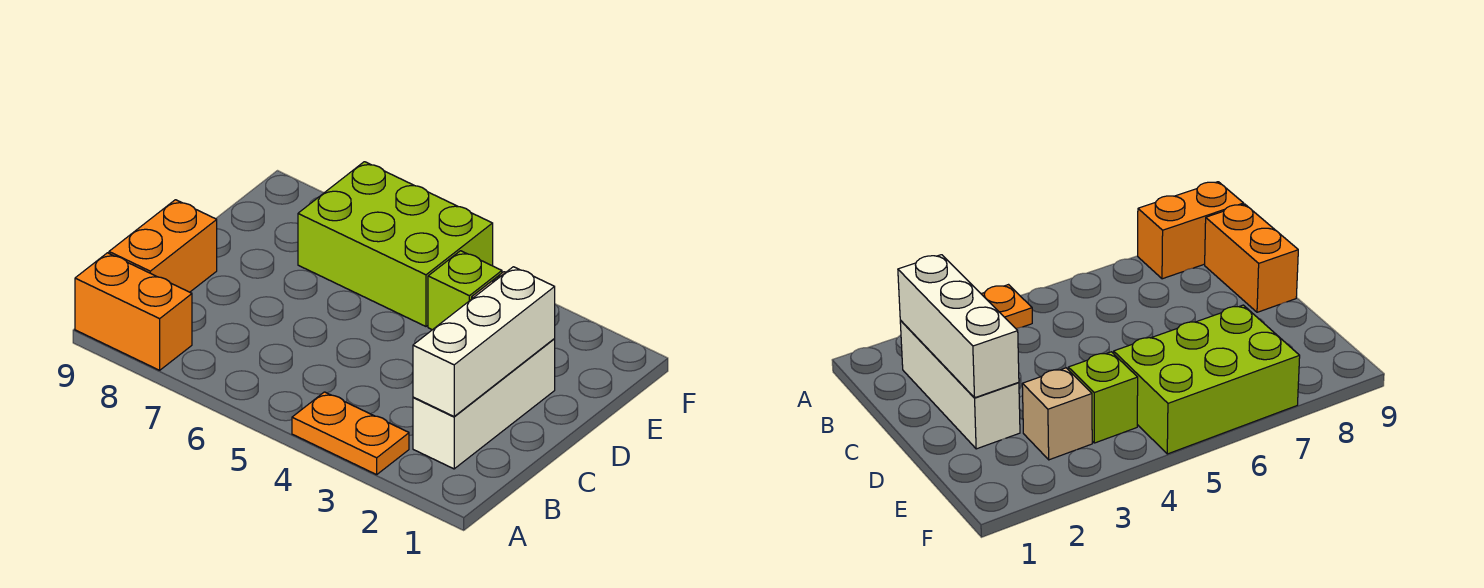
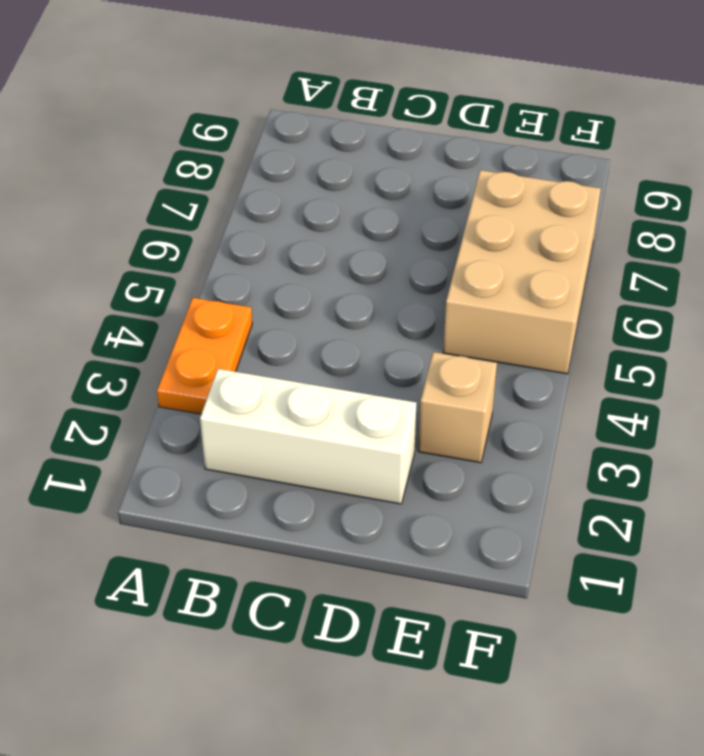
tan 2x3 brick [443,170,601,374] -> lime 2x3 brick [298,162,493,326]
none -> orange 1x2 brick [75,253,192,370]
none -> orange 1x2 brick [109,200,217,292]

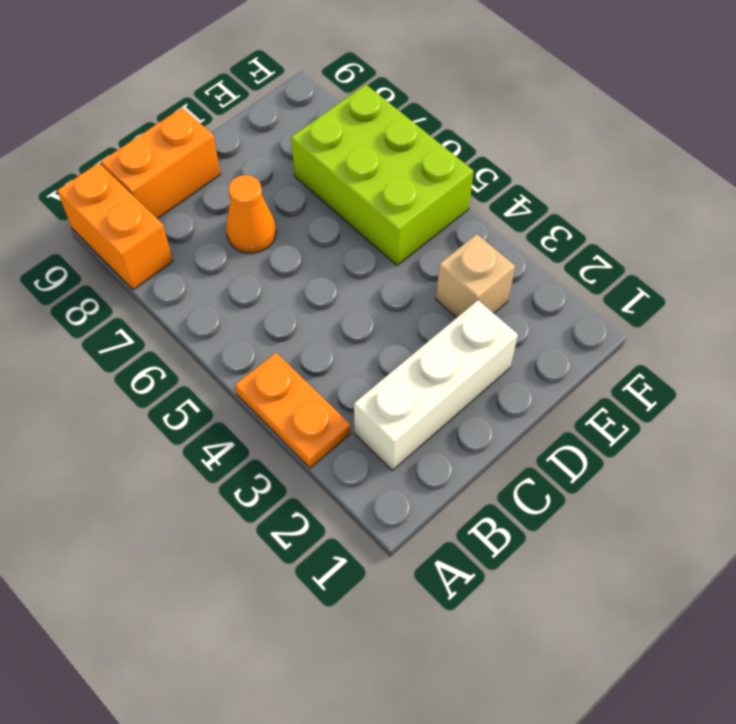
orange 1x1 cone [226,175,276,253] -> none
none -> lime 1x1 brick [428,251,502,330]
none -> white 1x3 brick [413,267,555,417]

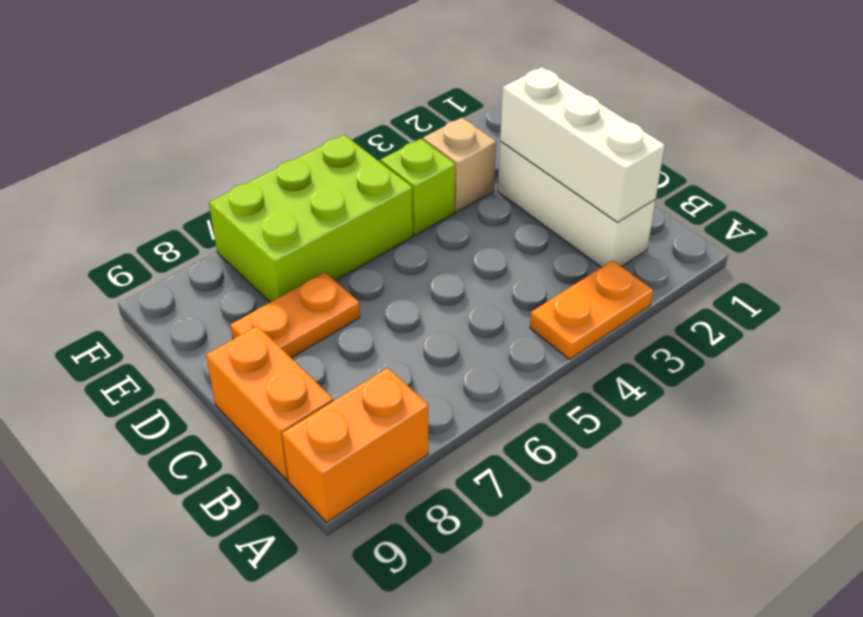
orange 1x2 plate [230,272,360,358] -> none

